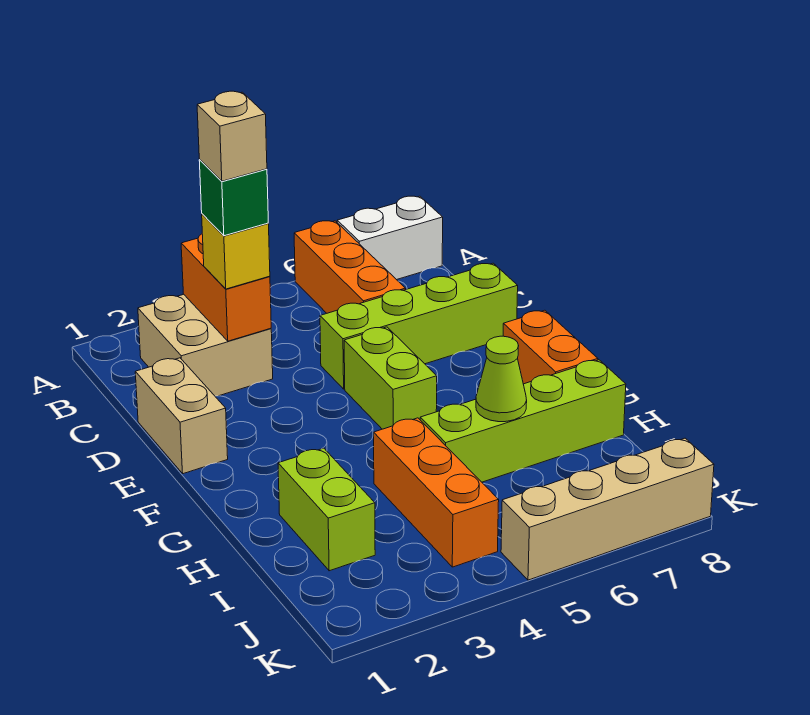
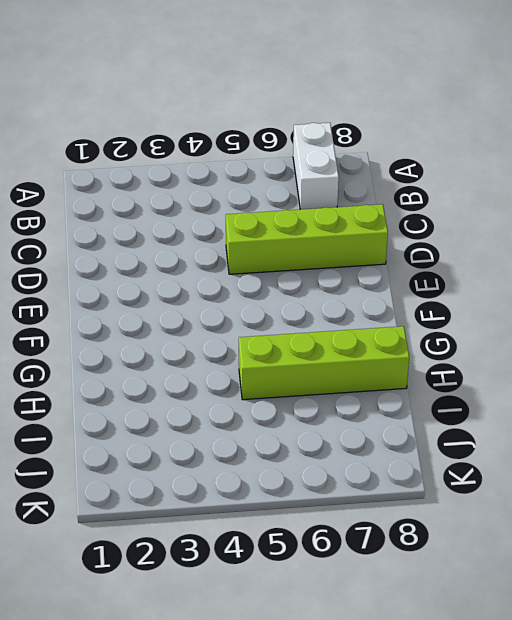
white 1x2 brick [293,123,339,209] -> white 1x2 brick turned to [337,196,443,280]
none -> orange 1x3 brick [294,221,406,313]
none -> tan 2x2 brick [138,294,273,396]
none -> tan 1x2 brick [135,358,228,474]

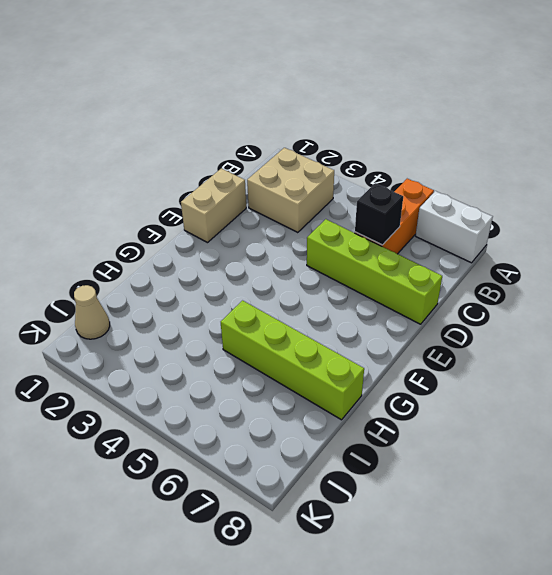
black 1x1 brick [355,183,403,245] -> none
tan 1x1 cone [74,285,110,339] -> none
none -> lime 1x2 brick [344,327,437,429]
none -> orange 1x2 brick [503,310,598,384]
none -> lime 1x2 brick [278,448,375,571]

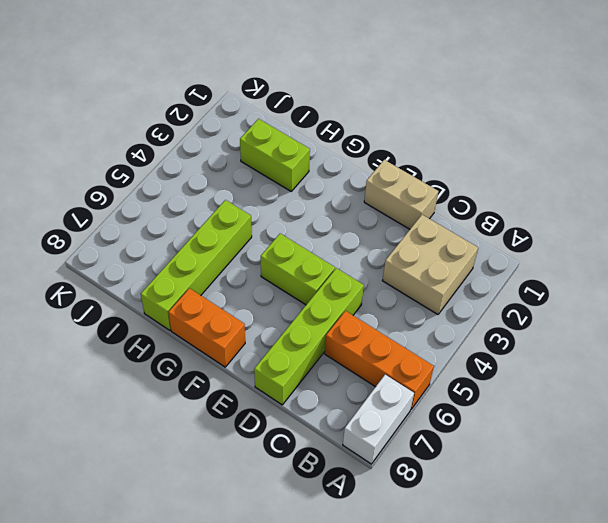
none -> orange 1x3 brick [374,418,499,567]
none -> tan 1x4 brick [501,438,714,580]
none -> orange 1x2 brick [181,234,271,341]

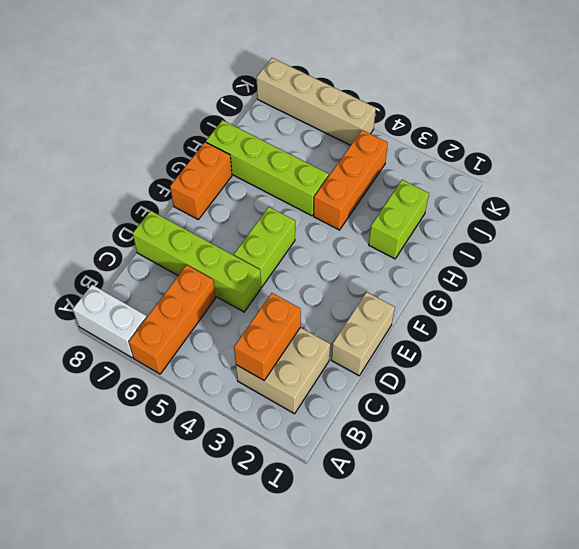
none -> lime 1x1 cone [476,336,527,422]
none -> yellow 1x1 brick [202,214,270,289]
none -> green 1x1 brick [199,160,268,236]

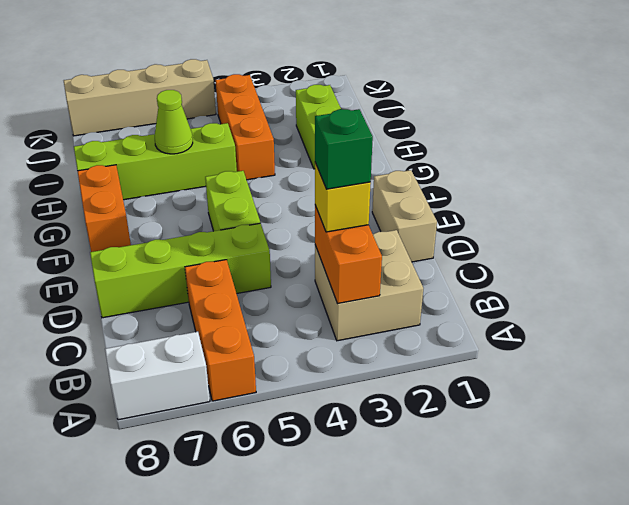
none -> tan 1x1 brick [197,91,267,181]

